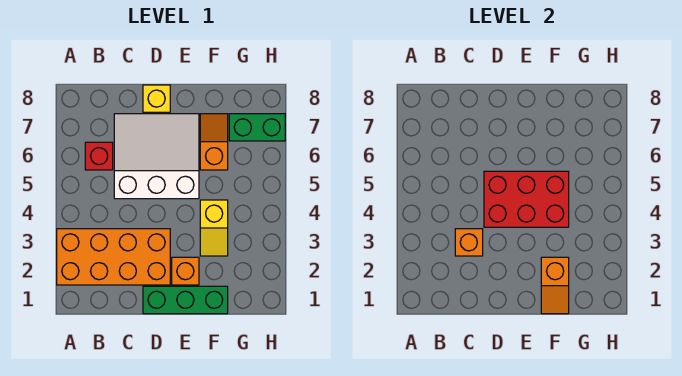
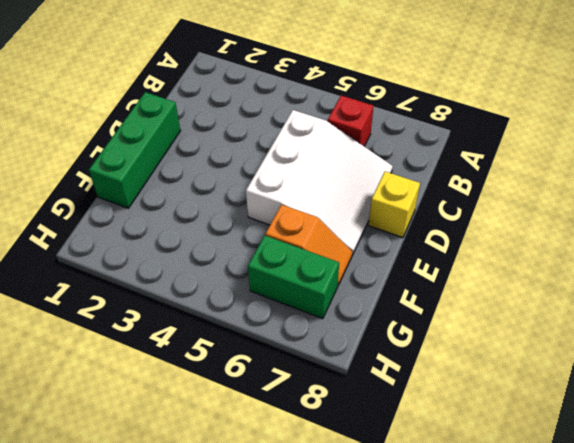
green 1x2 brick [248,236,339,319] -> green 1x2 brick turned to [229,114,285,141]
none -> orange 2x4 brick [57,229,170,285]
none -> orange 1x1 brick [172,257,199,285]
none -> yellow 1x2 slope [200,200,228,256]

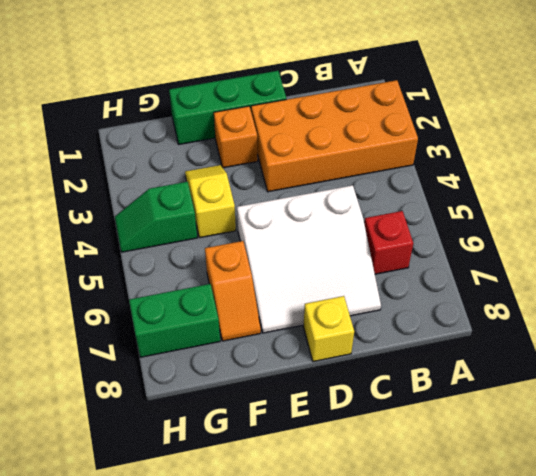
green 1x2 slope [115,182,197,252] -> none
none -> orange 1x1 brick [455,229,483,256]
none -> red 2x3 brick [484,171,569,227]
none -> orange 1x2 slope [541,257,569,314]

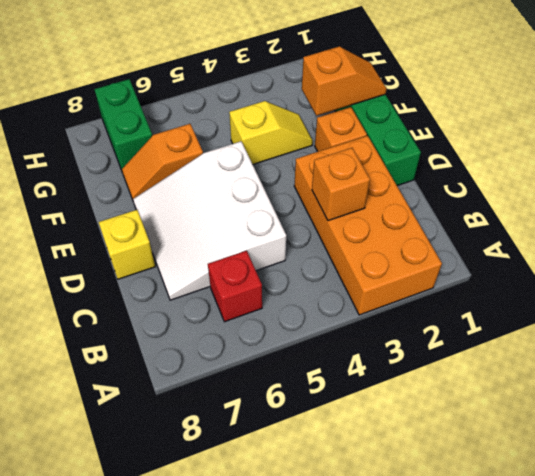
none -> red 2x3 brick [484,171,569,227]

